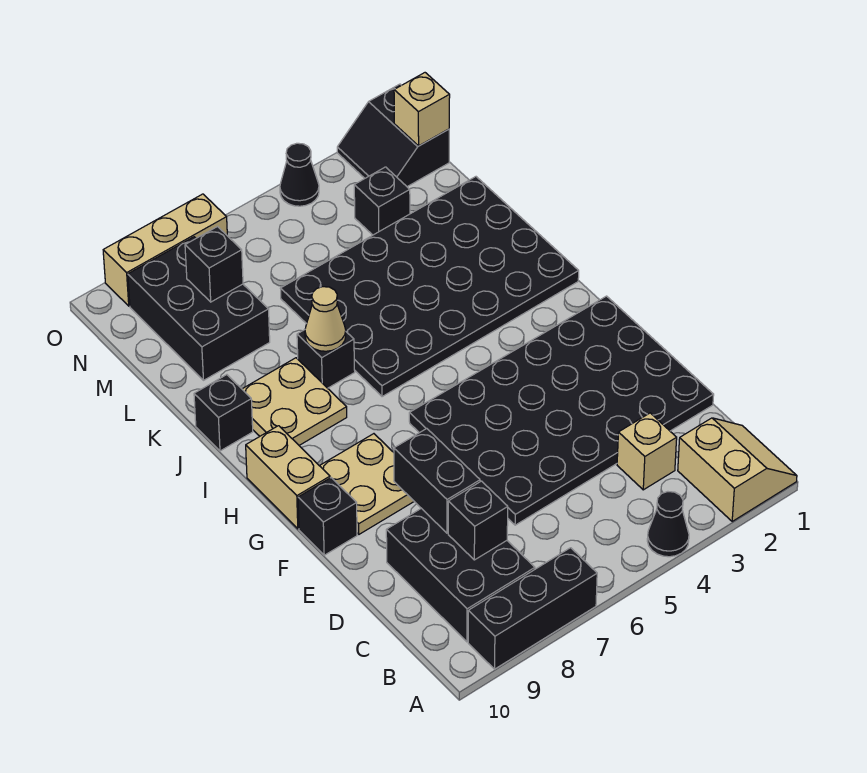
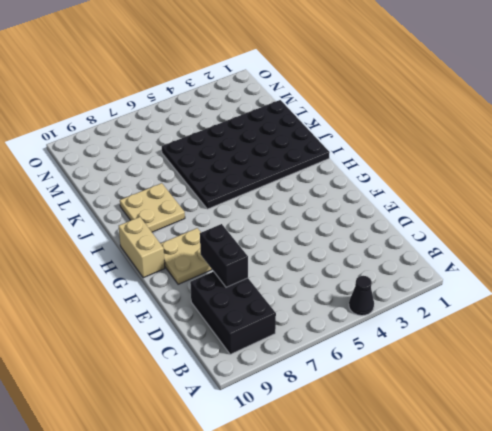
none -> tan 2x2 slope [678,418,797,521]
none -> black 1x3 brick [468,548,597,669]
none -> tan 1x1 brick [617,413,677,490]

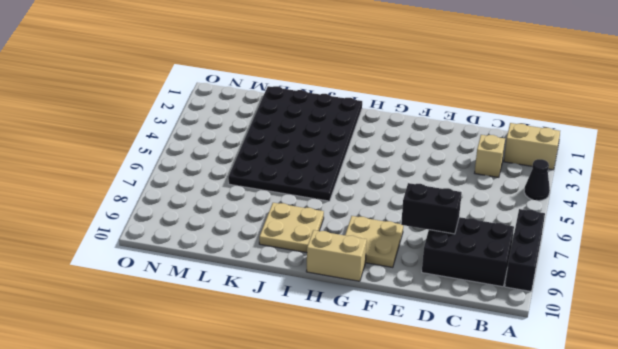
none -> black 4x6 plate [409,296,714,525]
none -> black 1x1 brick [298,478,357,555]
none -> black 1x1 brick [297,330,355,388]

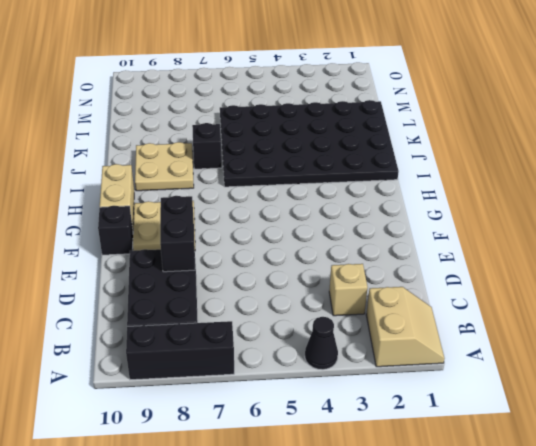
none -> black 4x6 plate [409,296,714,525]
none -> black 1x1 brick [194,375,253,451]
none -> black 2x3 brick [128,237,270,380]

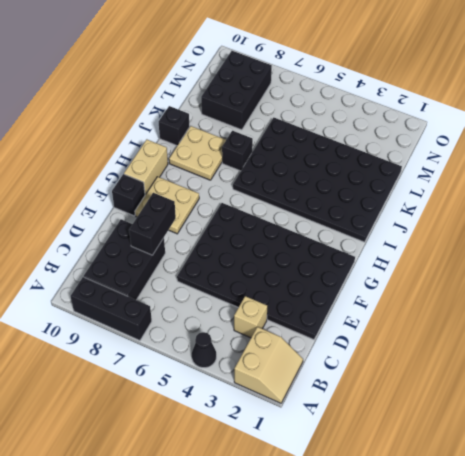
none -> black 1x1 brick [354,167,410,235]
none -> black 2x2 slope [337,84,449,187]
none -> black 1x1 cone [280,143,319,206]

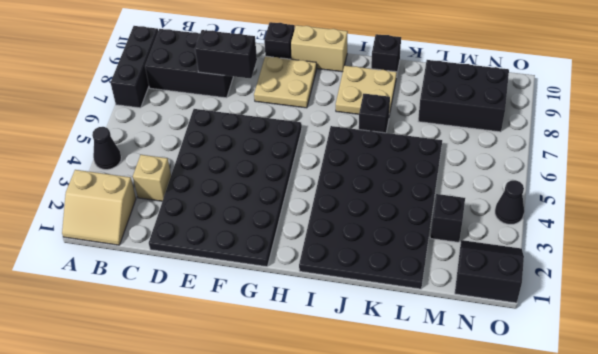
none -> tan 1x3 brick [103,194,227,306]
none -> black 1x1 brick [448,481,508,560]
none -> tan 1x1 cone [305,287,346,351]

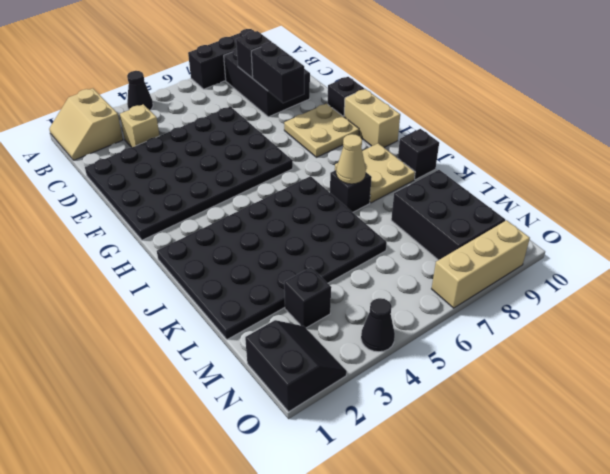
none -> black 1x1 brick [185,227,243,302]
none -> tan 1x1 brick [394,73,450,146]

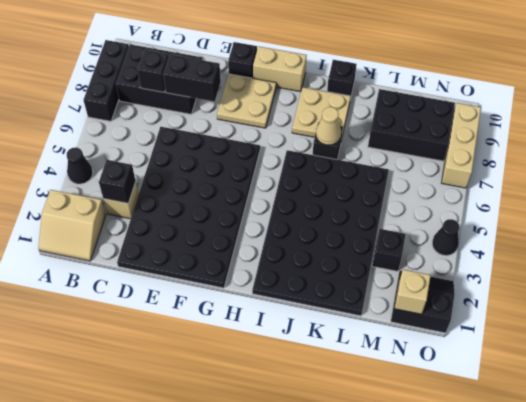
black 1x1 brick [99,160,136,203] -> black 1x1 brick moved to [185,227,243,302]

